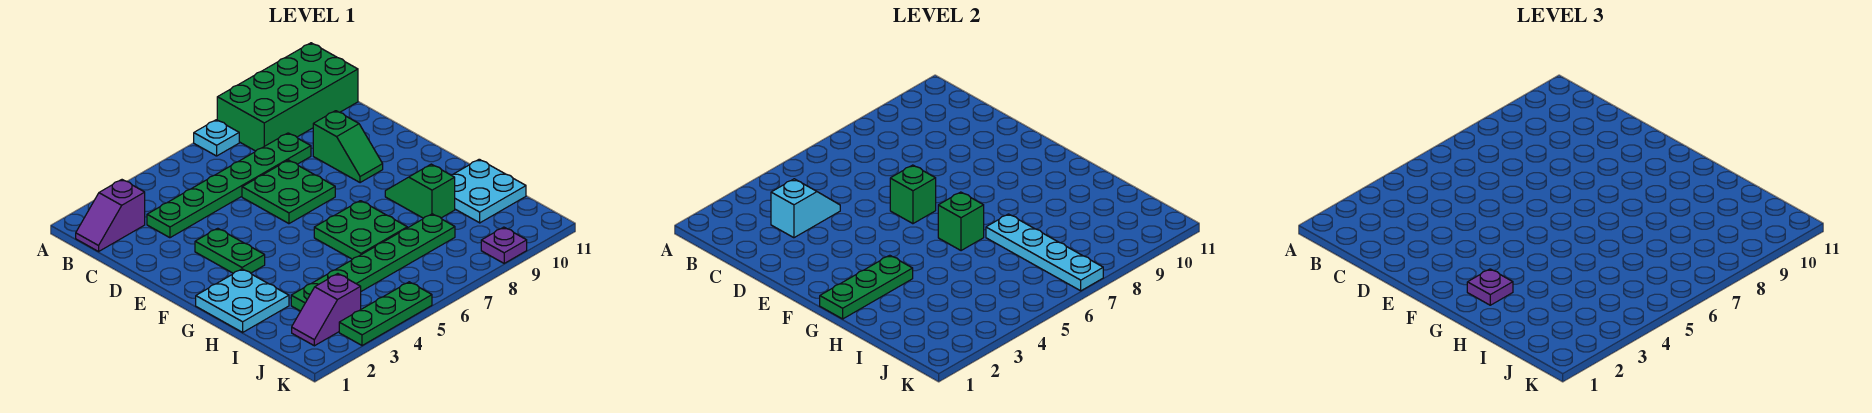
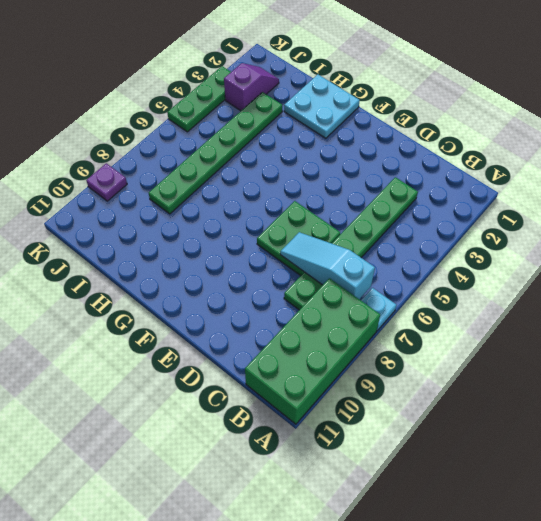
cyan 1x3 slope [280,232,375,299] -> none
none -> purple 1x2 slope [76,180,145,252]
none -> green 1x2 slope [313,111,383,183]
none -> green 1x2 plate [195,228,265,273]

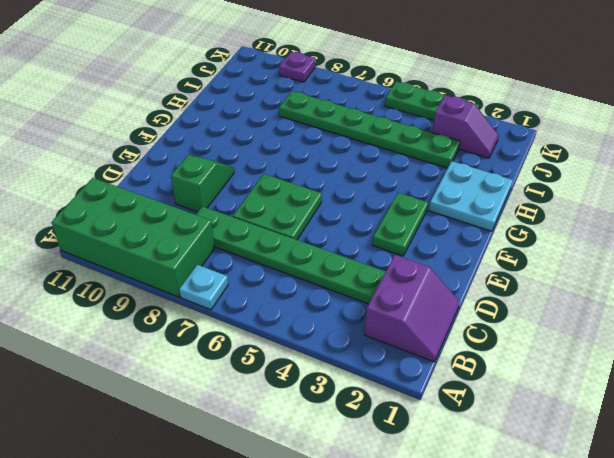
purple 2x2 slope [364,255,460,362] -> purple 1x2 slope [76,180,145,252]
none -> green 2x2 plate [314,201,407,259]
none -> green 1x2 slope [385,164,455,218]
none -> cyan 2x2 plate [452,159,526,223]

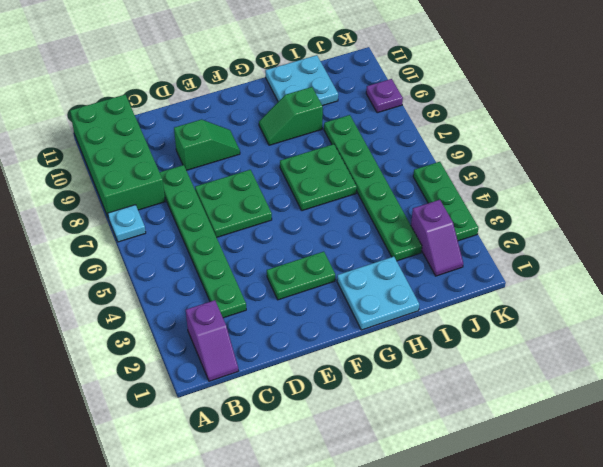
none -> cyan 1x2 slope [771,179,840,238]
none -> green 1x1 brick [890,165,936,224]
none -> green 1x3 plate [820,255,913,319]

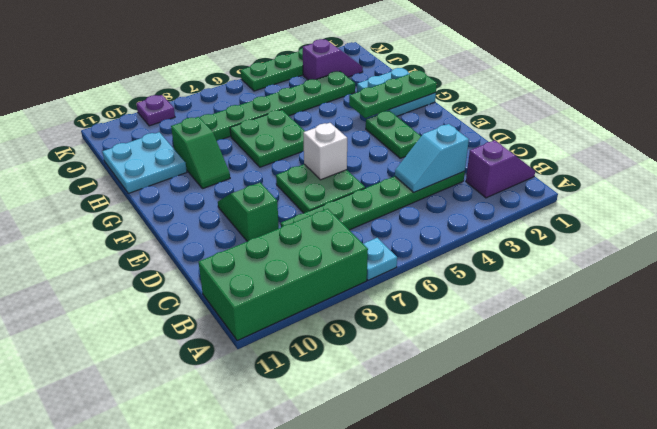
white 1x1 brick [303,123,347,180] -> green 1x1 brick [890,165,936,224]
none -> green 1x1 brick [938,192,984,251]
none -> cyan 1x4 plate [986,214,1103,291]
none -> purple 1x1 plate [1467,269,1513,305]

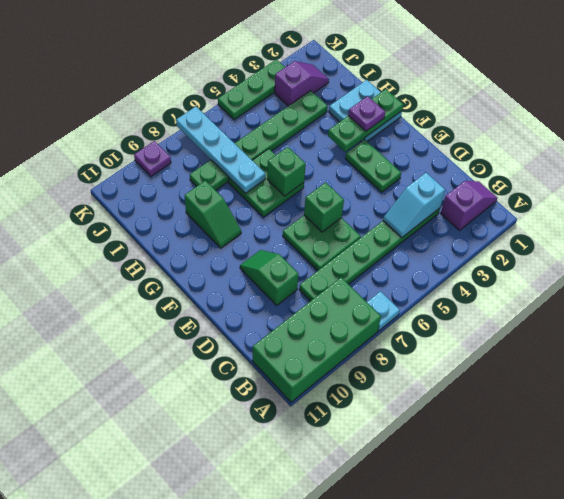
none -> cyan 2x2 plate [452,159,526,223]

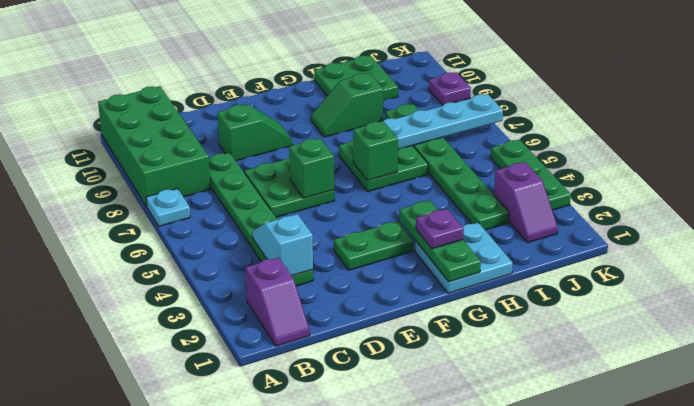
green 2x2 plate [314,56,398,101] -> cyan 2x2 plate [452,159,526,223]

